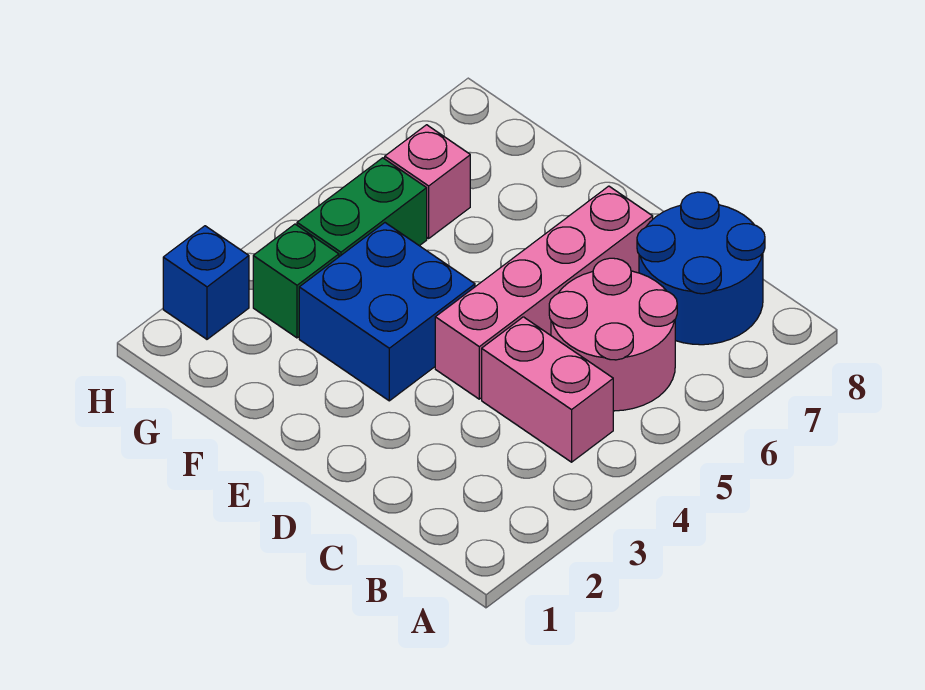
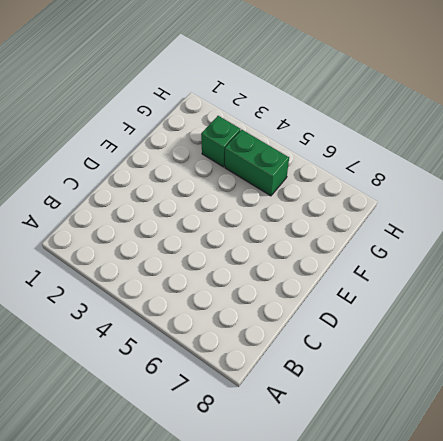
none -> pink 1x2 brick [482,317,613,462]
none -> pink 2x2 round brick [549,258,677,411]

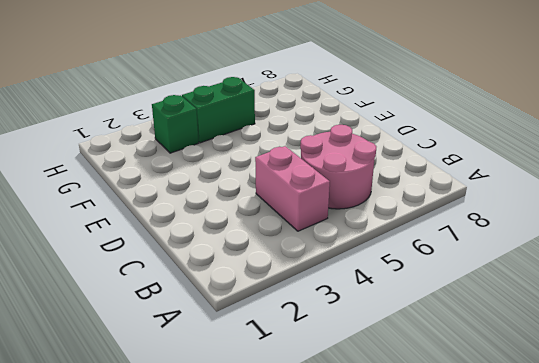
none -> blue 2x2 round brick [637,192,765,345]
none -> pink 1x4 brick [435,186,653,399]

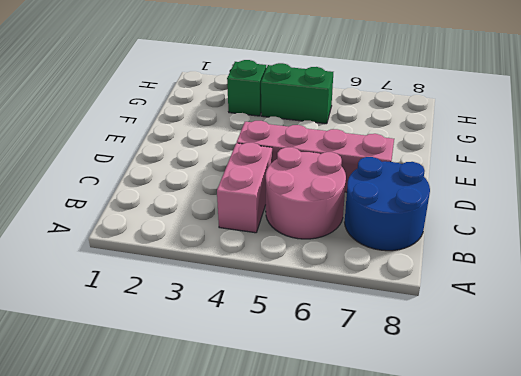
none -> blue 2x2 brick [299,223,475,401]
none -> pink 1x1 brick [385,125,470,238]

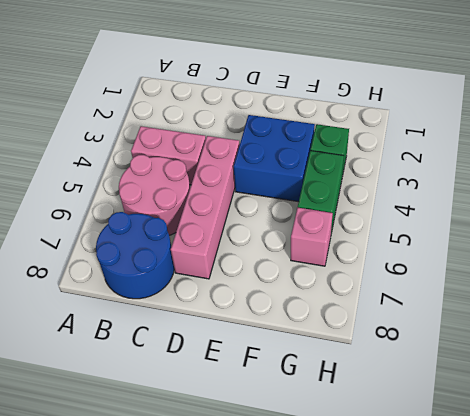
none -> blue 1x1 brick [163,226,249,339]

